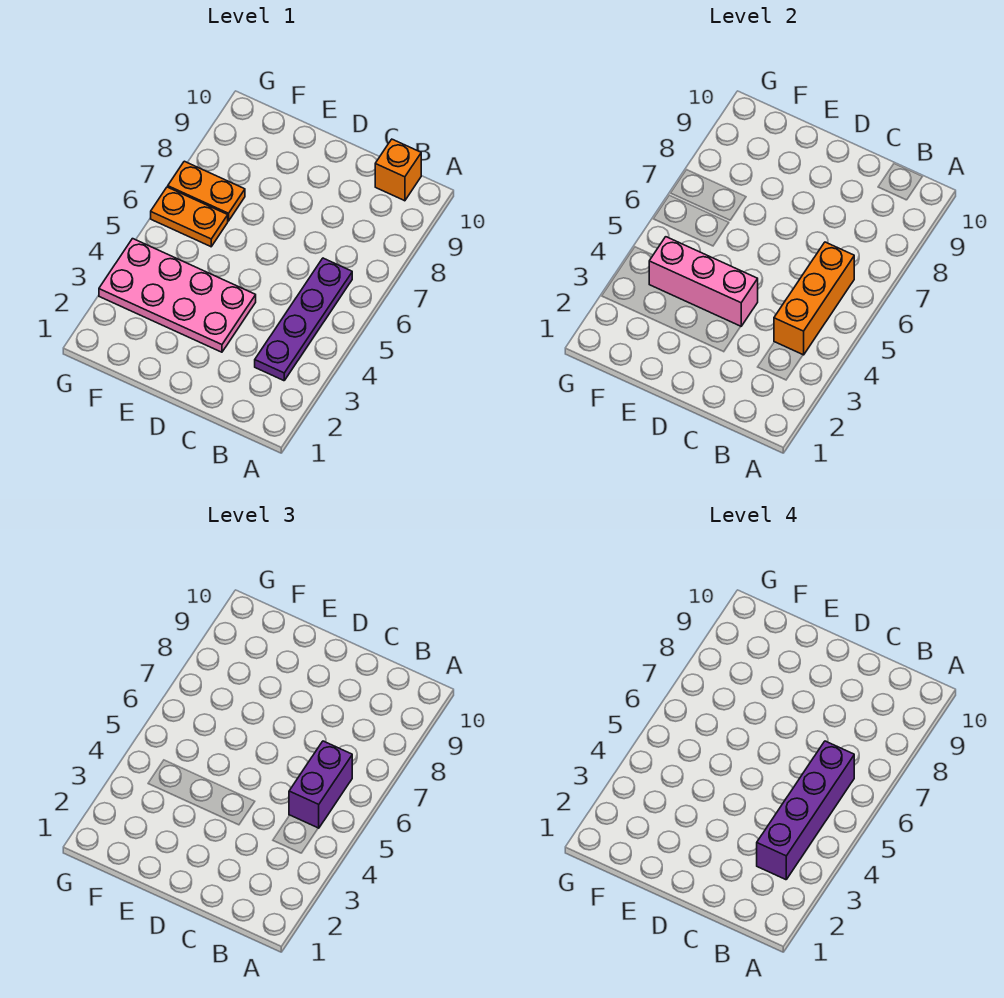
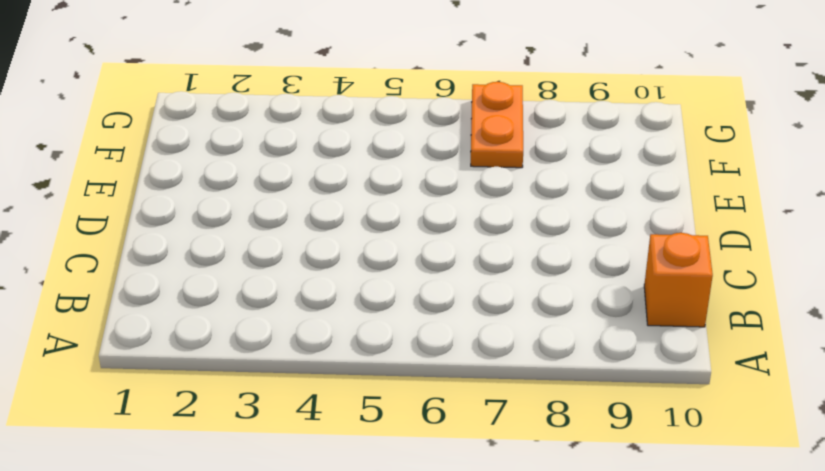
none -> purple 1x4 plate [255,258,352,381]
none -> pink 2x4 plate [99,239,256,352]

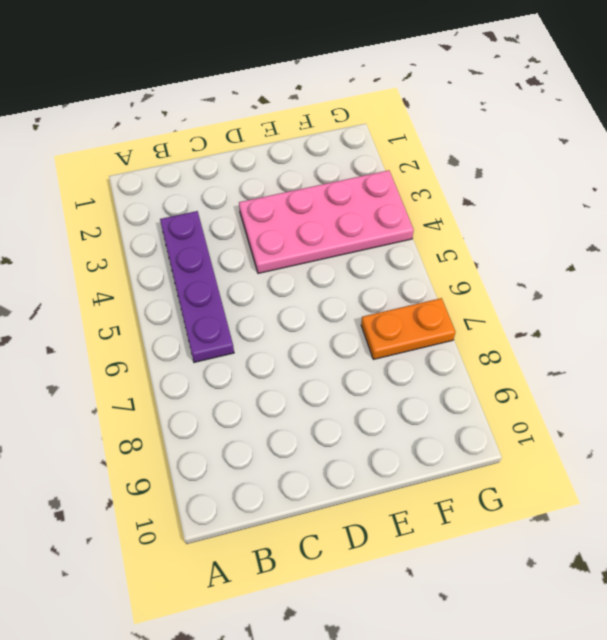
none -> orange 1x1 brick [375,139,421,201]
none -> orange 1x2 plate [151,187,228,247]

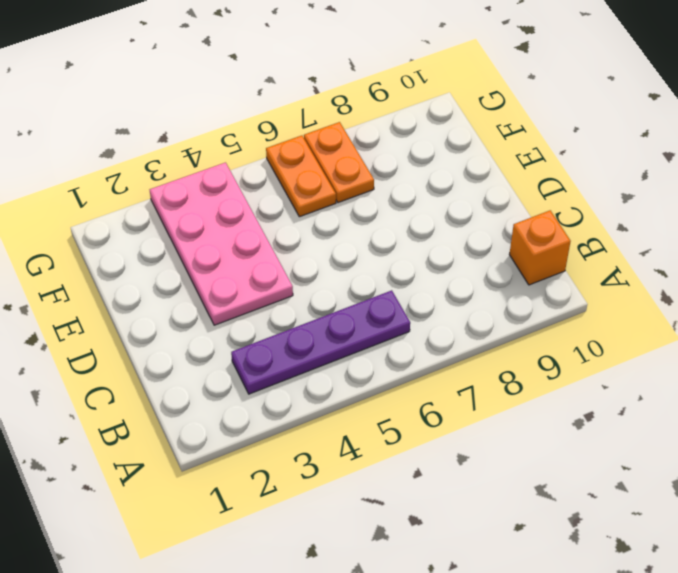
none -> orange 1x3 brick [774,242,854,355]
none -> pink 1x3 brick [649,237,758,326]

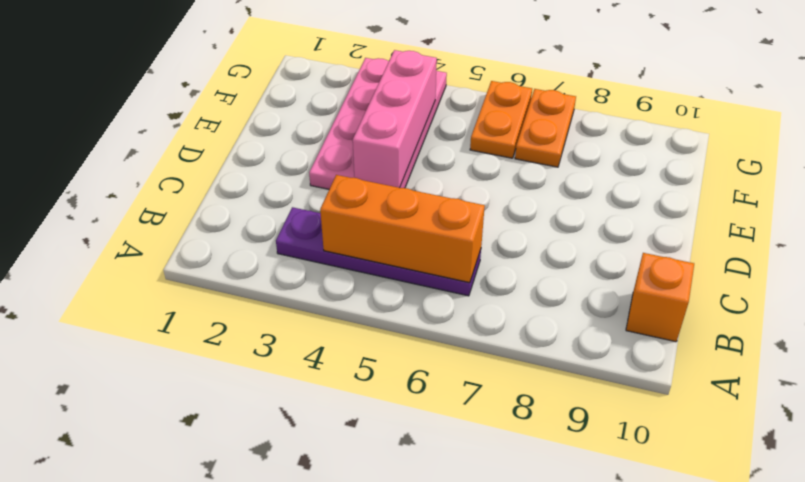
none -> purple 1x2 brick [289,741,352,828]
none -> purple 1x4 brick [757,741,854,880]

